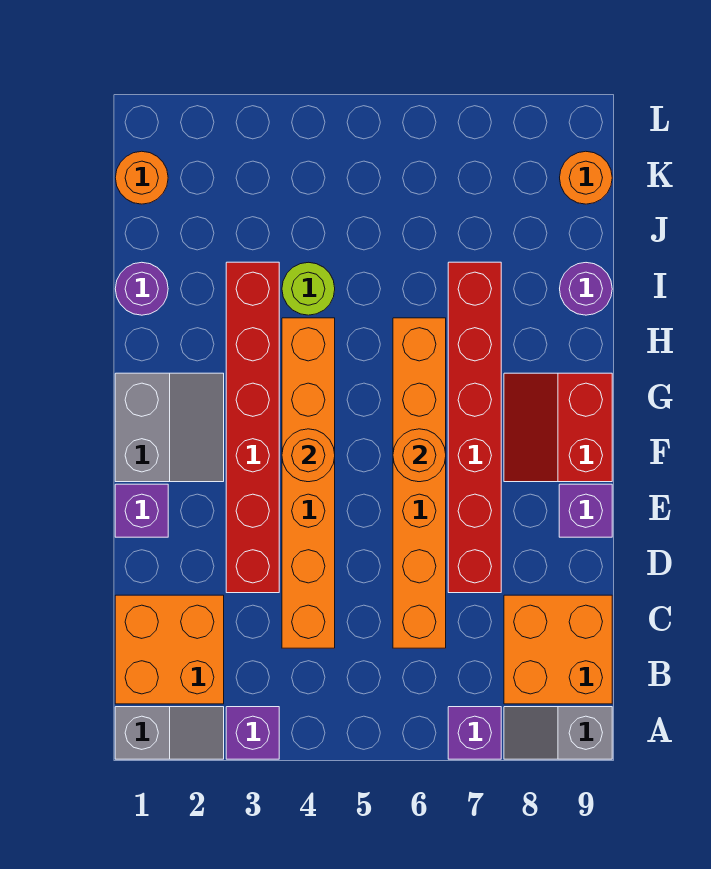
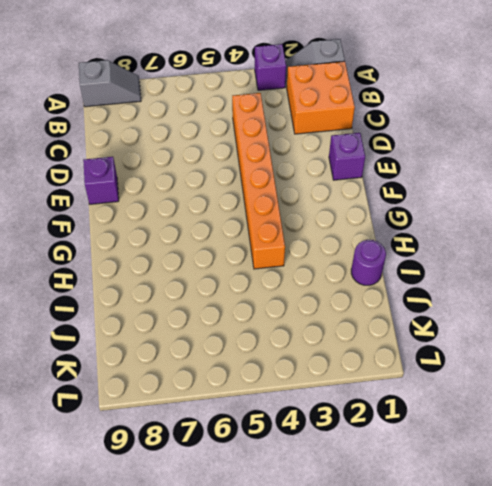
none -> purple 1x1 brick [448,707,501,759]
none -> orange 2x2 brick [504,595,612,704]
none -> orange 1x6 brick [393,318,446,648]

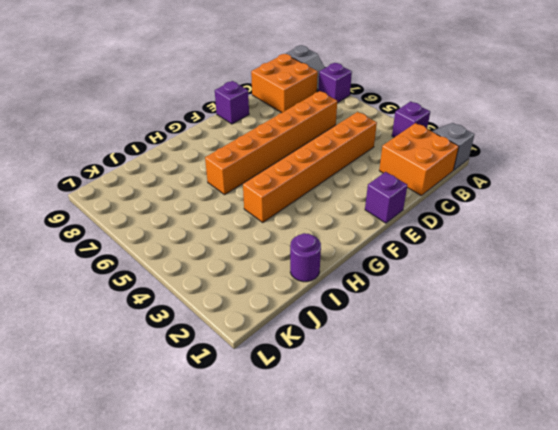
none -> red 1x6 brick [226,262,279,593]
none -> red 1x6 brick [448,262,501,593]
none -> grey 2x2 slope [115,373,224,482]

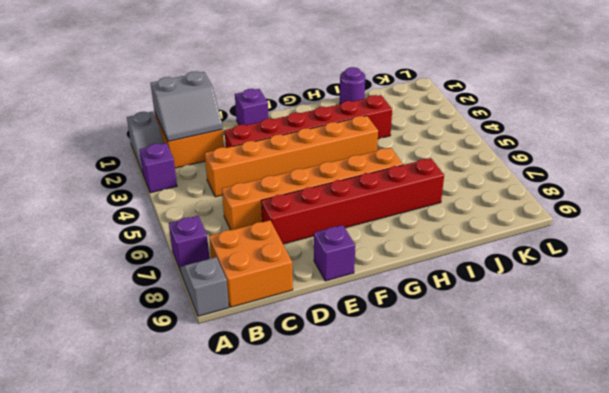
grey 2x2 slope [151,71,223,141] -> grey 2x2 slope moved to [115,373,224,482]
none -> red 2x2 slope [504,373,612,482]
none -> lime 1x1 round brick [282,262,335,315]
none -> purple 1x1 round brick [560,263,612,315]

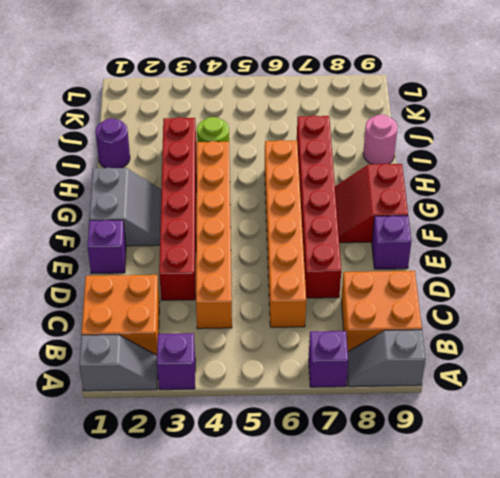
pink 1x1 round brick [363,114,398,164] -> purple 1x1 round brick [560,263,612,315]
none -> orange 1x1 round brick [115,151,168,204]
none -> orange 1x1 round brick [560,151,612,204]
none -> orange 1x1 round brick [282,429,335,482]

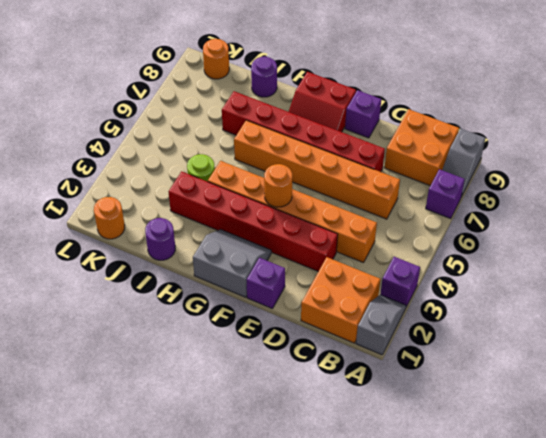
none -> orange 1x1 round brick [393,429,446,482]

